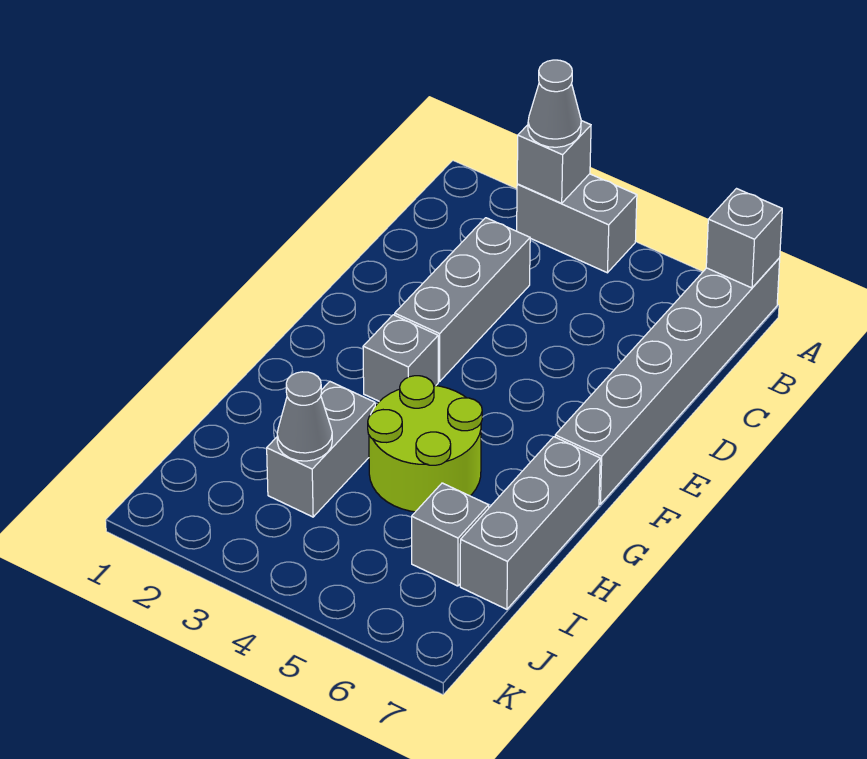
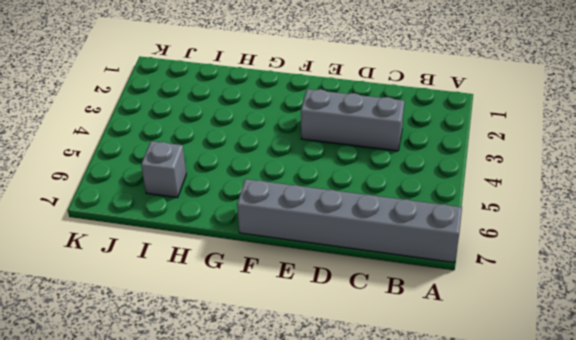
none -> grey 1x2 brick [517,174,637,273]
none -> grey 1x1 brick [363,315,438,401]
none -> lime 2x2 round brick [368,376,482,512]

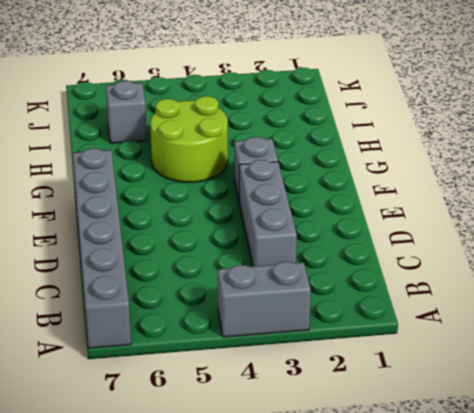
none -> grey 1x3 brick [460,437,600,609]
none -> grey 1x2 brick [267,382,375,517]
none -> grey 1x1 brick [517,121,591,203]

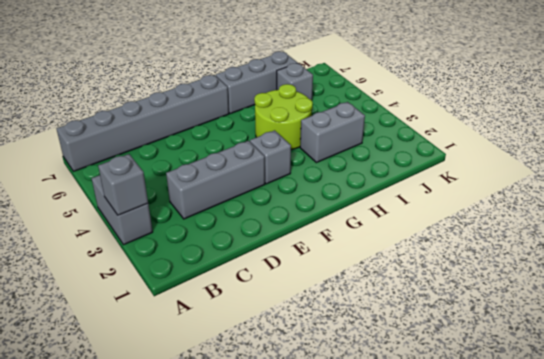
none -> grey 1x1 brick [706,189,782,288]
none -> grey 1x1 cone [277,372,332,461]
none -> grey 1x1 cone [528,60,581,147]

